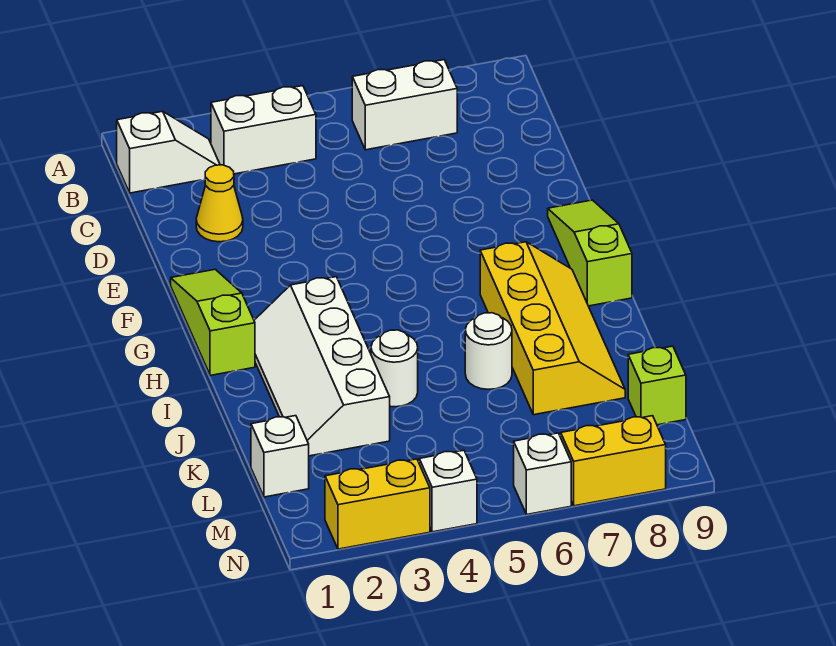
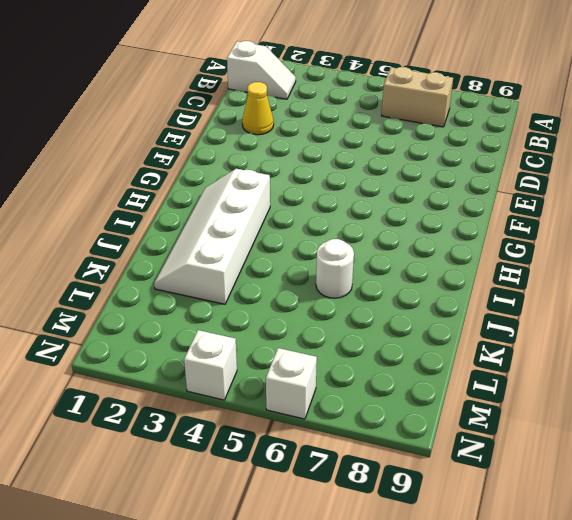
tan 1x2 brick [381,67,453,127] -> white 1x2 brick [352,60,457,150]
none -> white 1x2 brick [211,86,316,174]
none -> lime 1x3 slope [171,269,255,376]
none -> lime 1x3 slope [548,200,632,306]

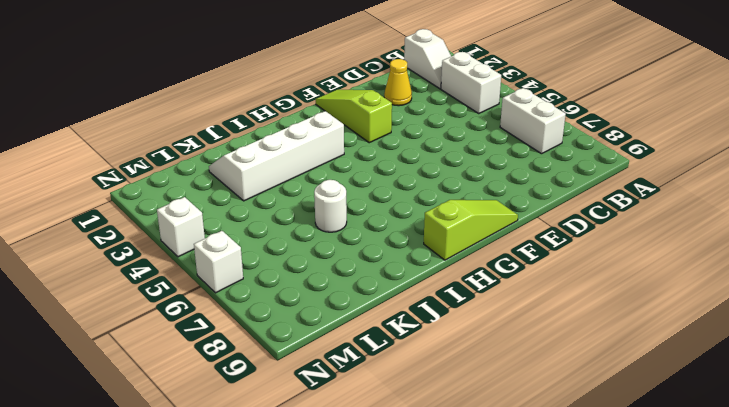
lime 1x3 slope [315,89,392,143] -> lime 1x3 slope turned to [171,269,255,376]
none -> yellow 2x4 slope [480,242,625,415]
none -> white 1x1 round brick [371,330,418,407]
none -> white 1x1 brick [251,416,309,497]

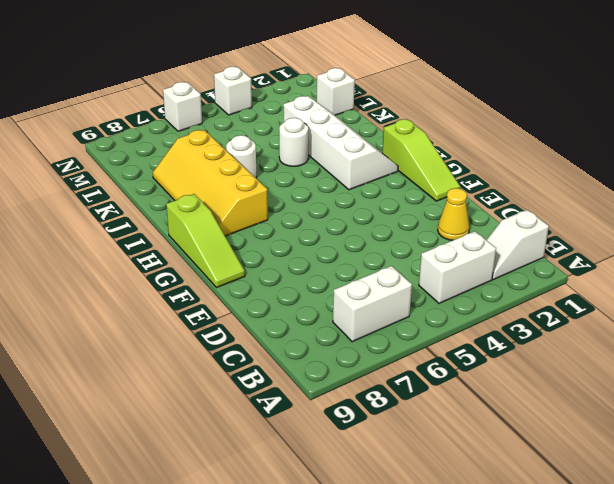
none -> lime 1x1 brick [628,346,686,425]
none -> yellow 1x2 brick [325,459,430,549]
none -> yellow 1x2 brick [561,416,666,506]

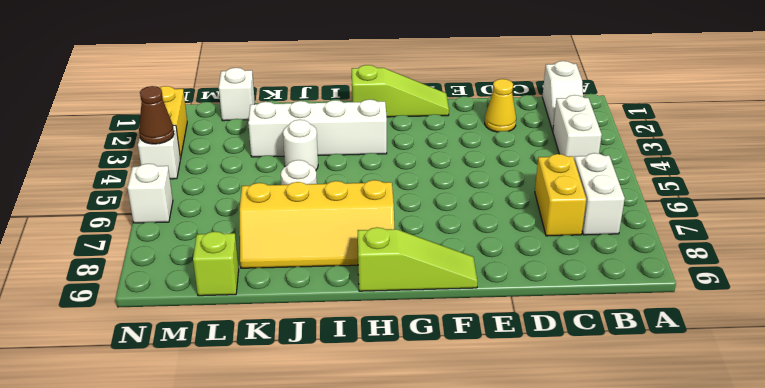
yellow 1x2 brick [535,154,586,236] -> yellow 1x2 brick moved to [561,416,666,506]
brown 1x1 cone [139,86,174,144] -> none

